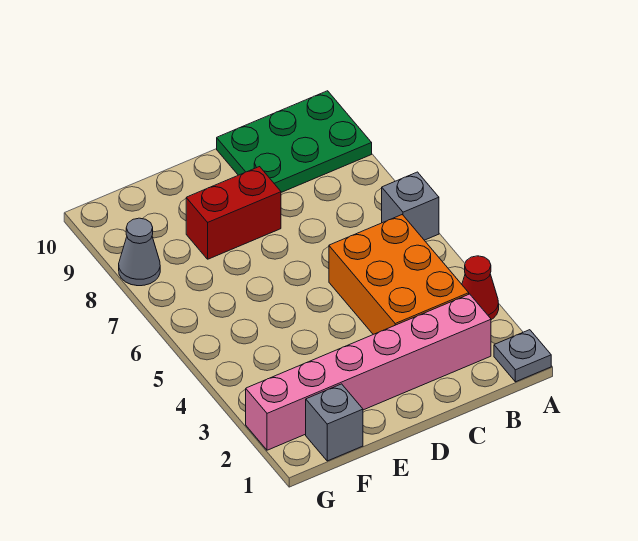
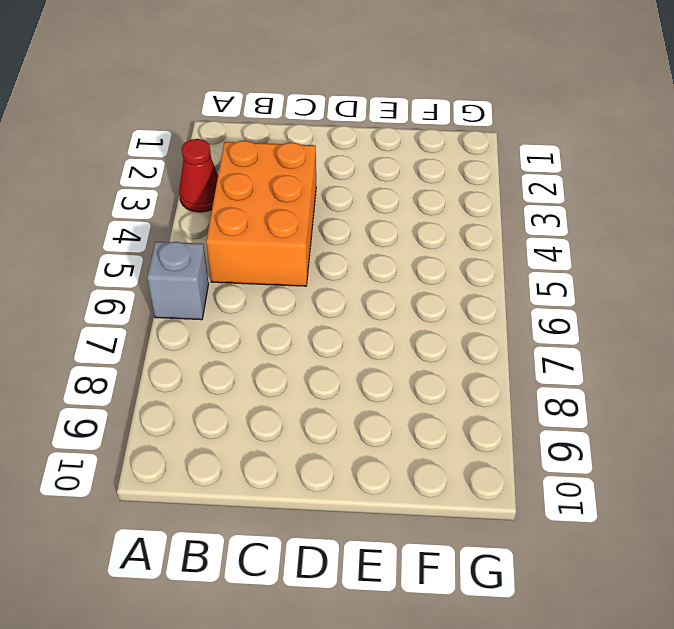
none -> grey 1x1 plate [494,330,551,382]
none -> green 2x3 plate [217,91,372,192]

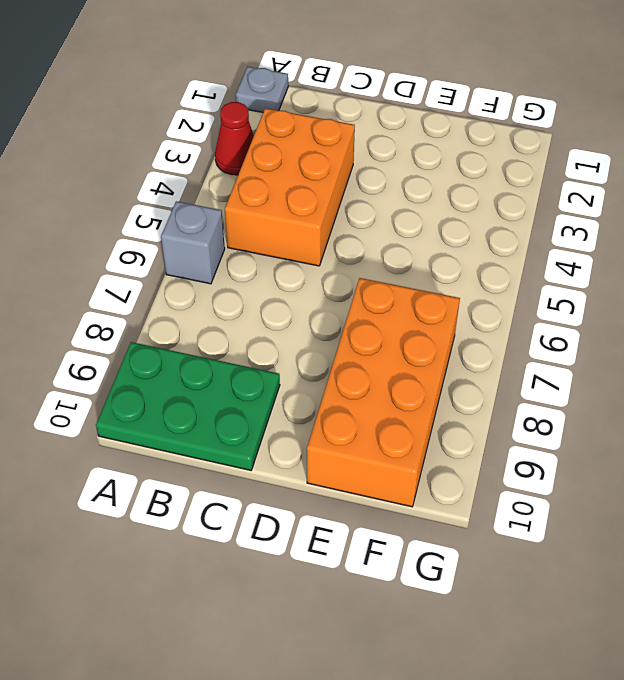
orange 2x4 brick [307,278,460,507] -> red 1x2 brick [186,167,281,259]
none -> pink 1x6 brick [246,294,491,450]
none -> grey 1x1 brick [306,384,363,461]

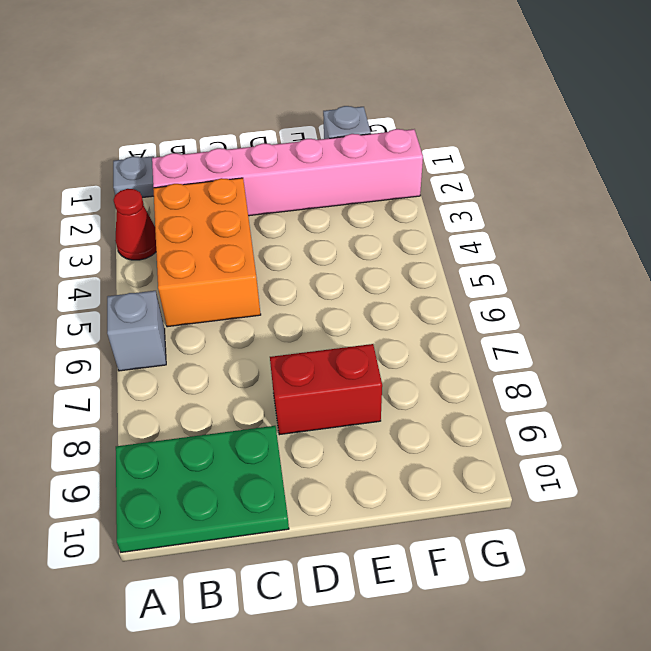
none -> grey 1x1 cone [119,218,160,286]

